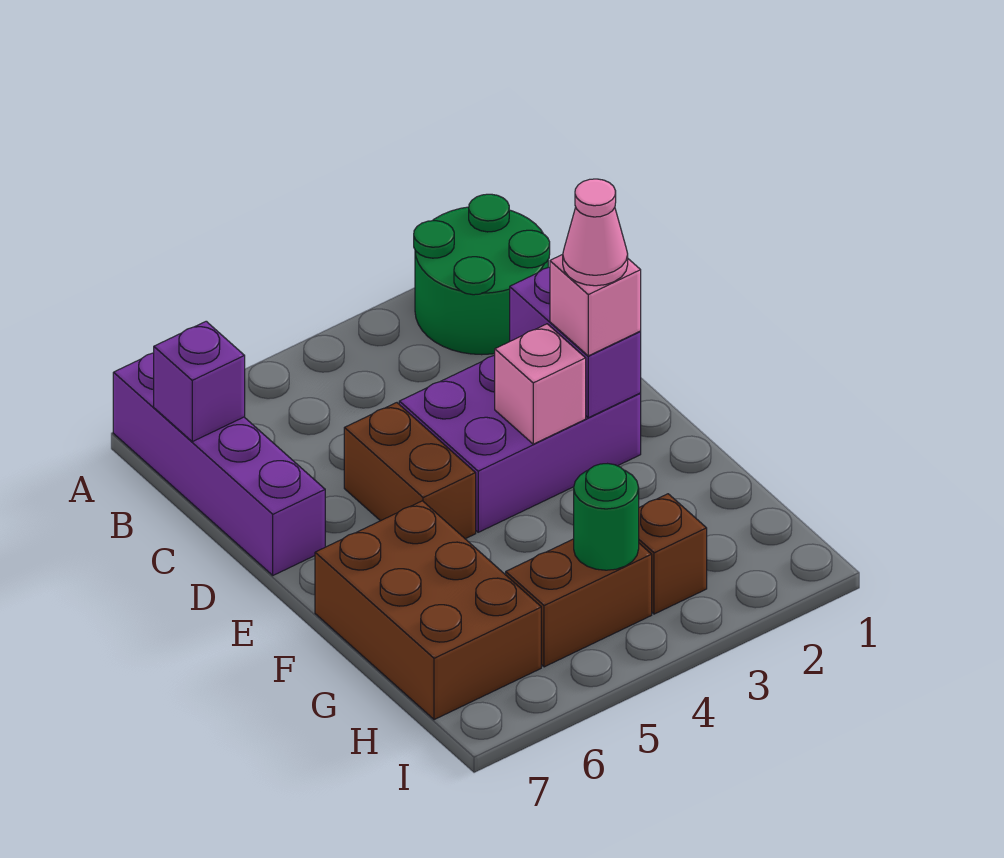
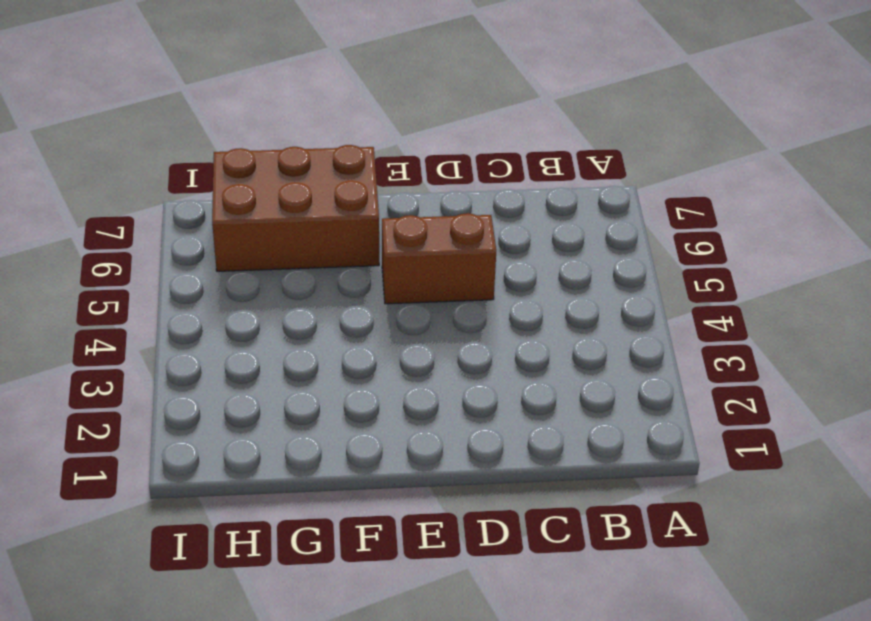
none -> green 2x2 round brick [414,194,550,355]
none -> purple 1x4 brick [113,353,325,575]
none -> purple 2x3 brick [399,355,641,532]

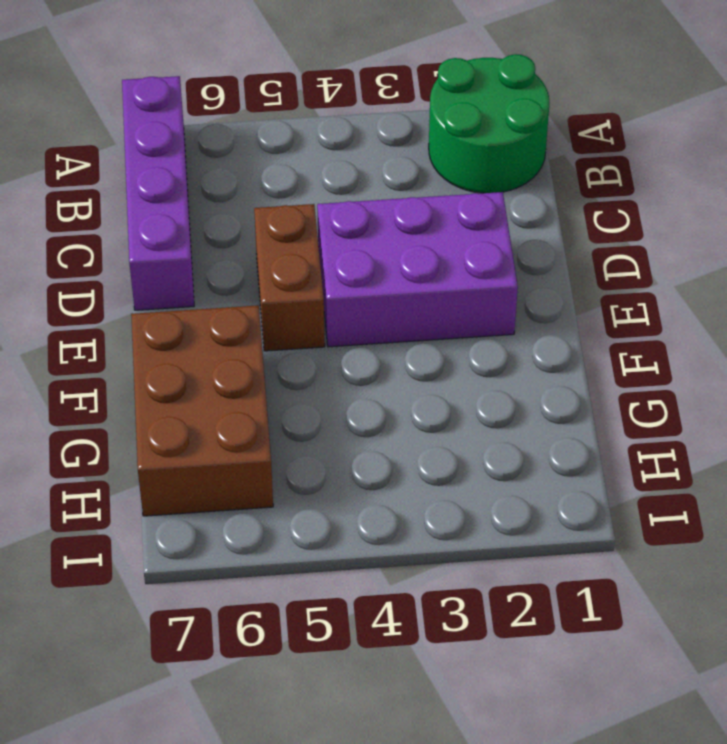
none -> brown 1x1 brick [639,494,707,614]
none -> brown 1x2 brick [506,539,652,667]
none -> purple 1x1 brick [154,321,245,442]

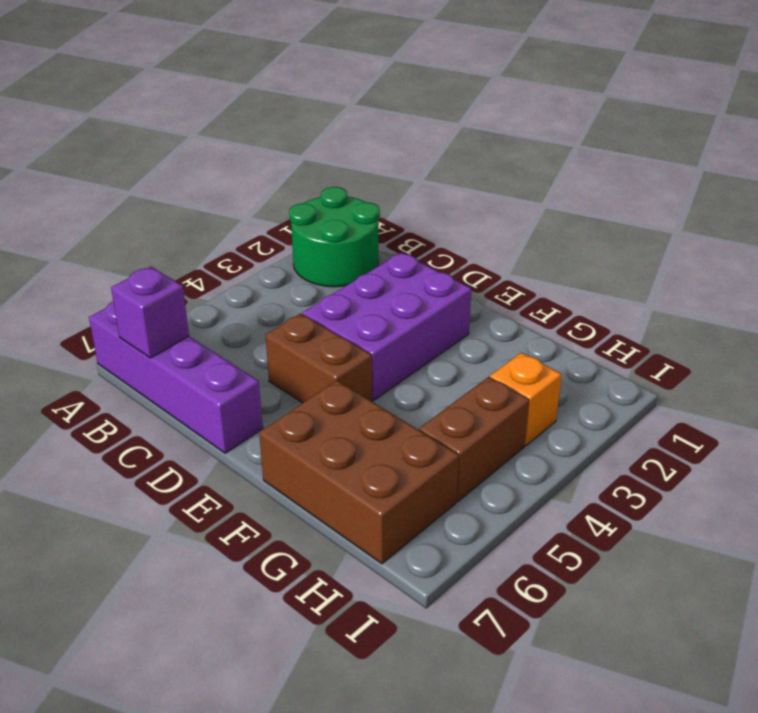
orange 1x1 brick [490,353,562,446] -> brown 1x1 brick [639,494,707,614]
none -> purple 1x2 brick [510,267,641,418]
none -> pink 1x1 brick [495,324,586,444]
none -> green 1x1 round brick [574,464,639,570]

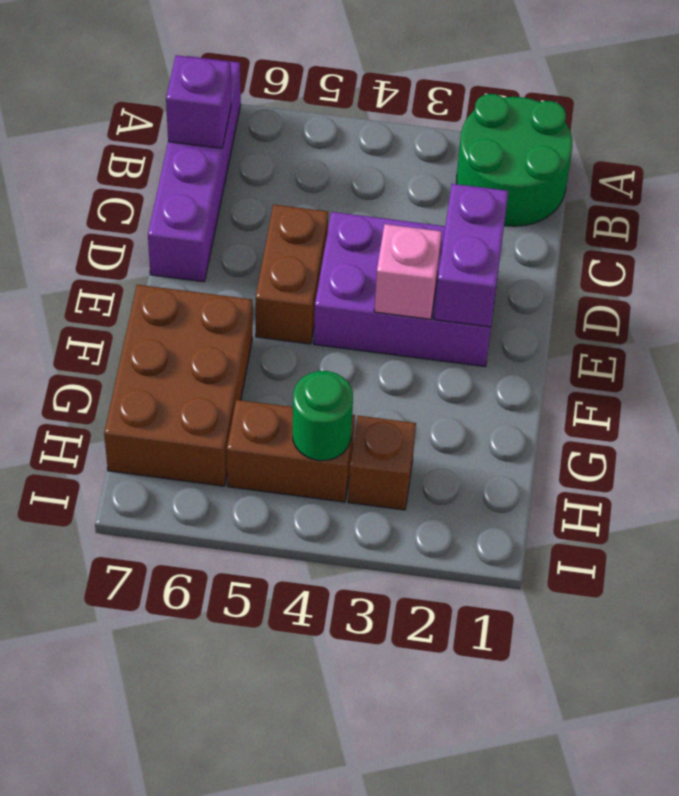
none -> pink 1x1 brick [550,254,641,356]
none -> pink 1x1 cone [563,179,628,286]

